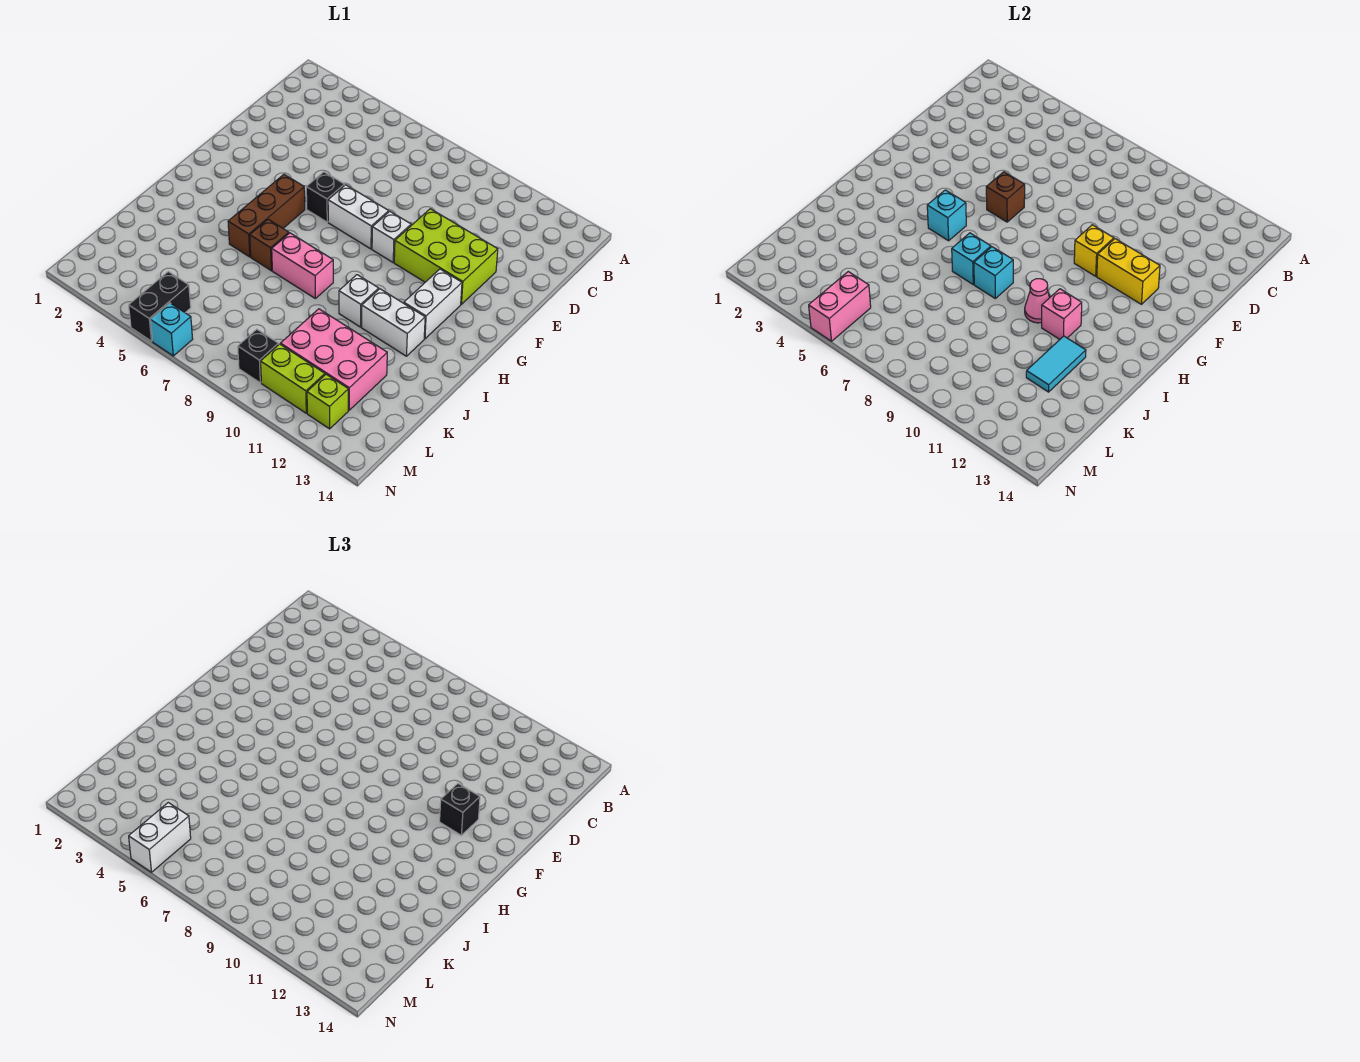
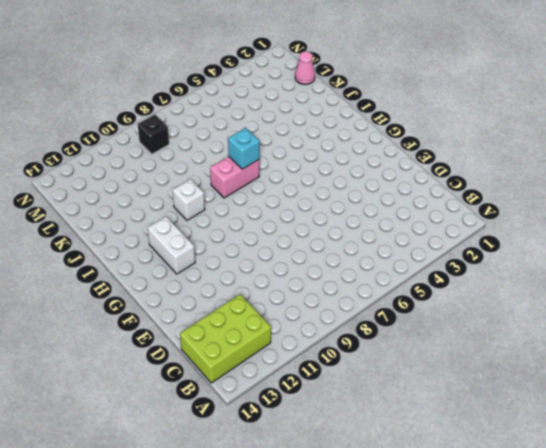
lime 2x3 brick [180,294,271,383] -> lime 2x3 brick moved to [394,209,498,304]
pink 1x1 cone [295,51,315,85] -> pink 1x1 cone moved to [1025,279,1050,323]
none -> black 1x1 brick [306,172,345,222]
none -> white 1x2 brick [328,185,389,249]
none -> white 1x1 brick [372,212,411,262]

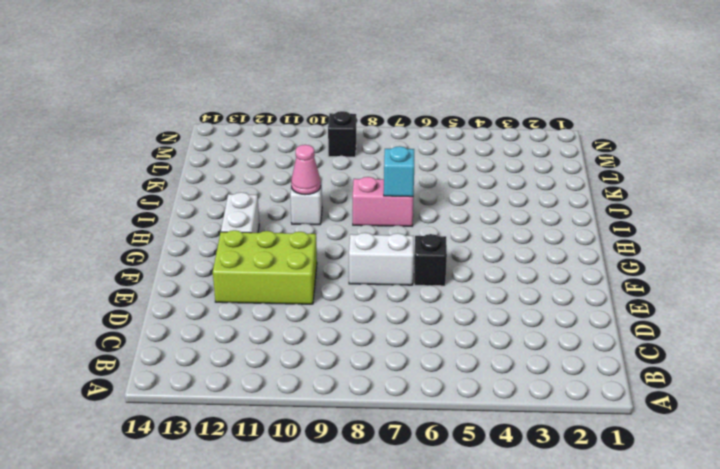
none -> white 1x1 brick [372,212,411,262]
none -> brown 1x3 brick [228,175,305,257]
none -> brown 1x1 brick [250,220,289,271]

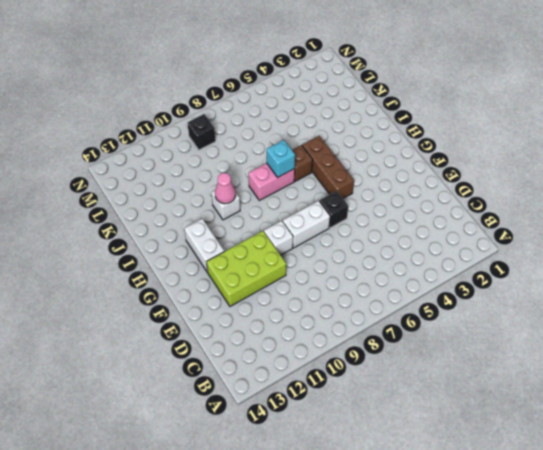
none -> white 1x2 brick [362,289,425,356]
none -> pink 2x3 brick [281,309,387,410]
none -> black 1x2 brick [129,272,191,341]

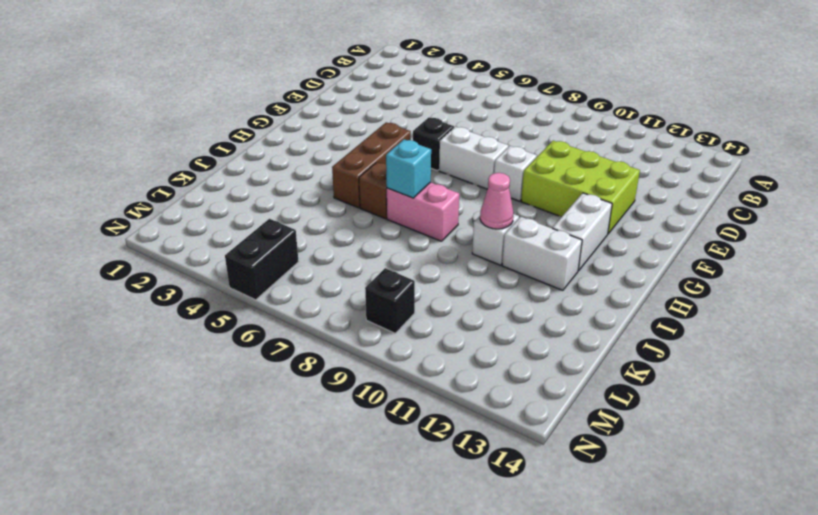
none -> pink 2x3 brick [281,309,387,410]
none -> lime 1x2 brick [261,344,325,413]
none -> lime 1x1 brick [307,374,348,429]

